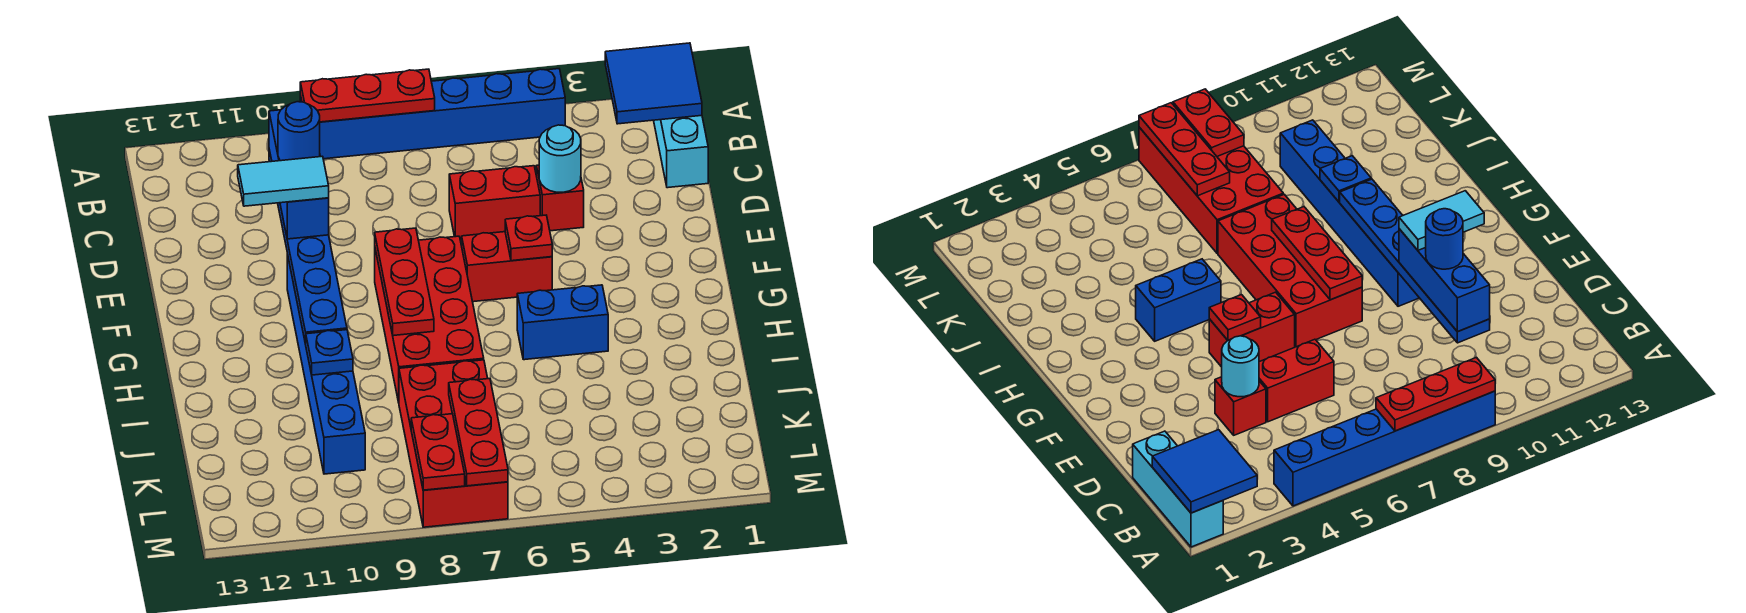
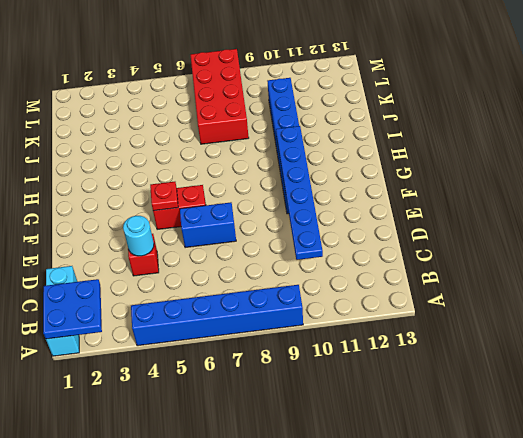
blue 2x2 plate [43,279,102,339] -> blue 2x2 tile [605,43,702,124]
blue 1x2 brick [180,202,236,248] -> blue 1x2 brick moved to [517,285,608,360]
none -> red 1x2 brick [449,166,540,240]
none -> red 2x4 brick [375,236,484,402]
none -> red 1x3 plate [300,69,435,122]

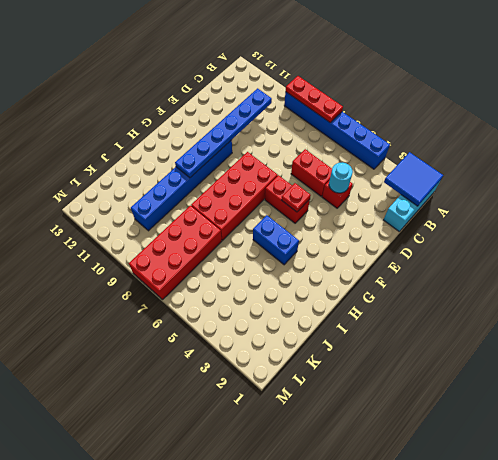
none -> red 1x3 plate [375,228,434,336]
none -> blue 1x1 plate [306,330,353,375]
none -> red 1x3 plate [449,379,508,486]

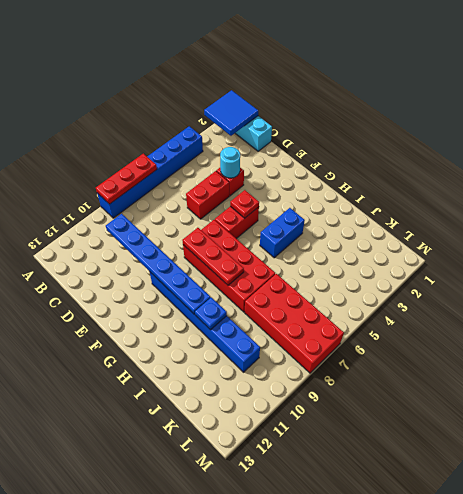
none -> red 1x3 plate [449,379,508,486]
none -> red 1x2 plate [411,414,465,490]
none -> blue 1x3 brick [269,110,329,239]

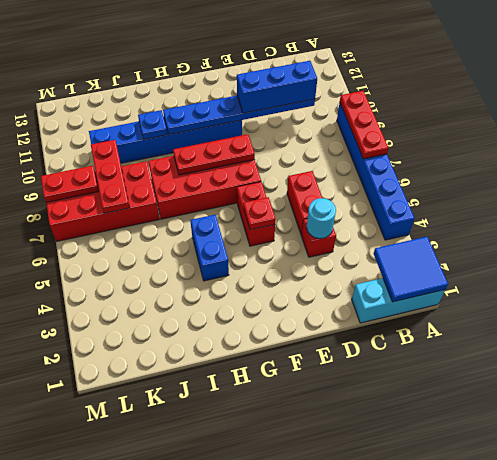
red 1x3 plate [91,140,130,213] -> red 1x3 plate turned to [449,379,508,486]
none -> blue 1x1 round brick [278,102,320,161]
none -> cyan 1x2 tile [238,156,329,206]

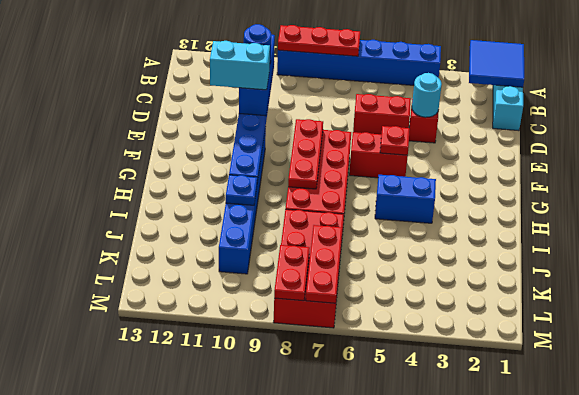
cyan 1x2 brick [210,41,270,90] -> cyan 1x2 tile [238,156,329,206]

